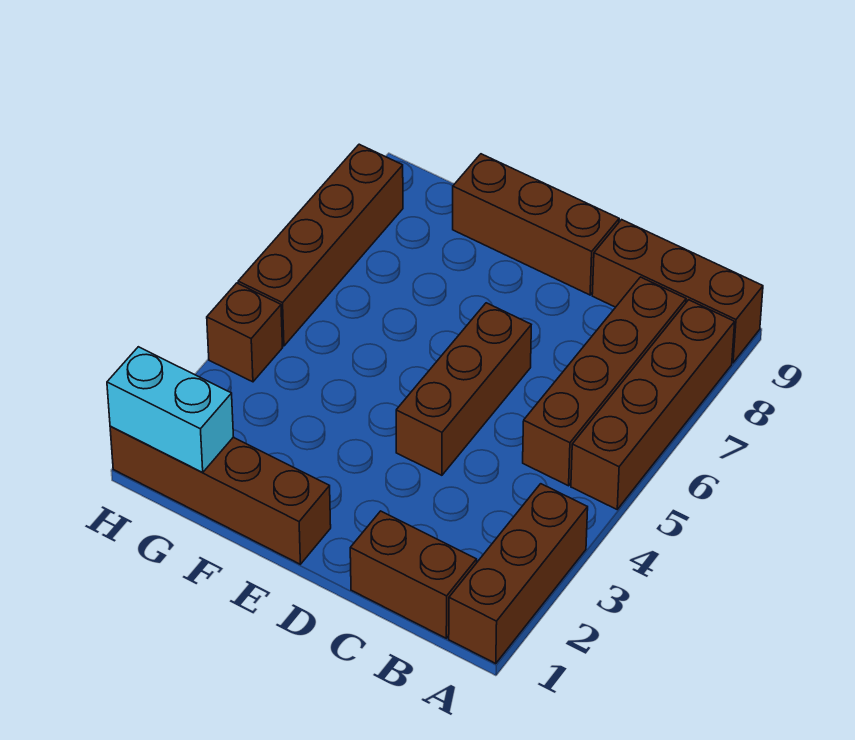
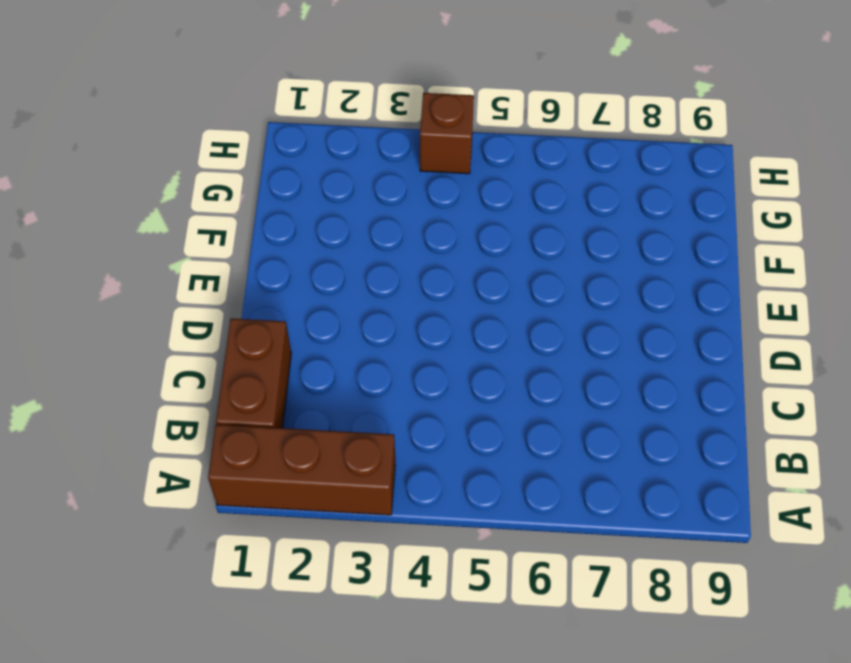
none -> brown 1x4 brick [571,300,735,509]
none -> brown 1x3 brick [592,220,763,363]

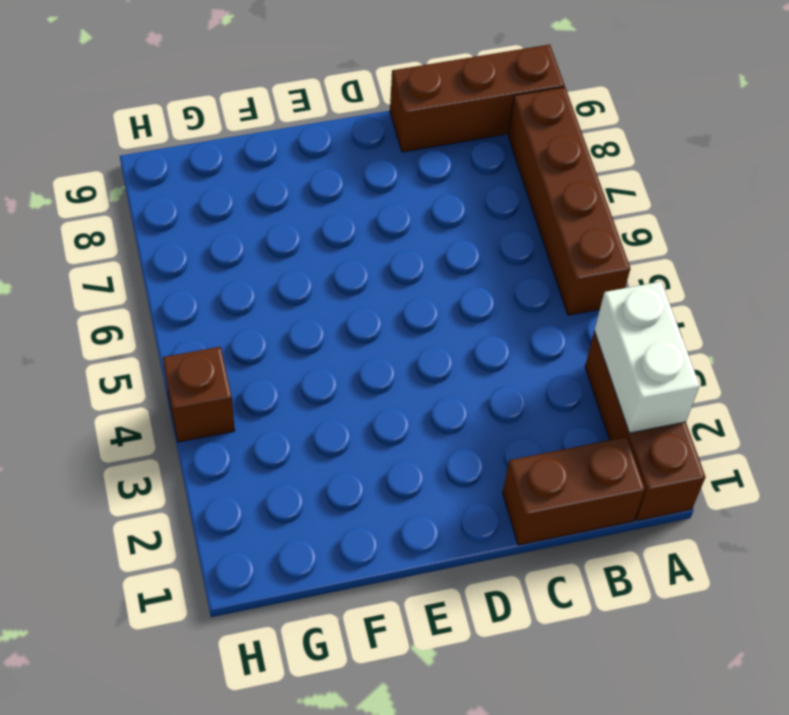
white 1x2 brick [594,282,700,433] -> none
none -> brown 1x4 brick [523,277,686,486]
none -> brown 1x3 brick [396,303,531,475]

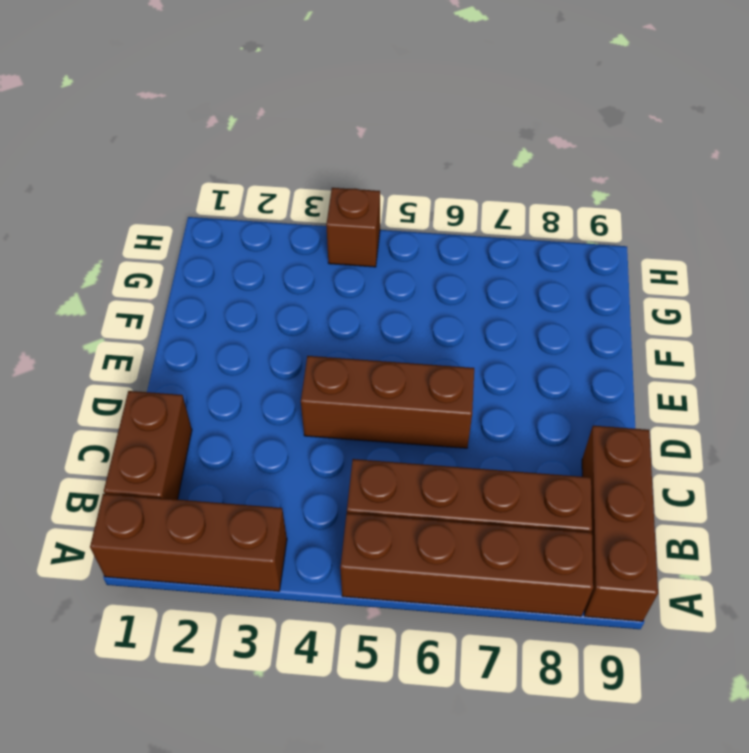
none -> brown 1x3 brick [453,154,619,295]
none -> brown 1x4 brick [110,426,331,564]

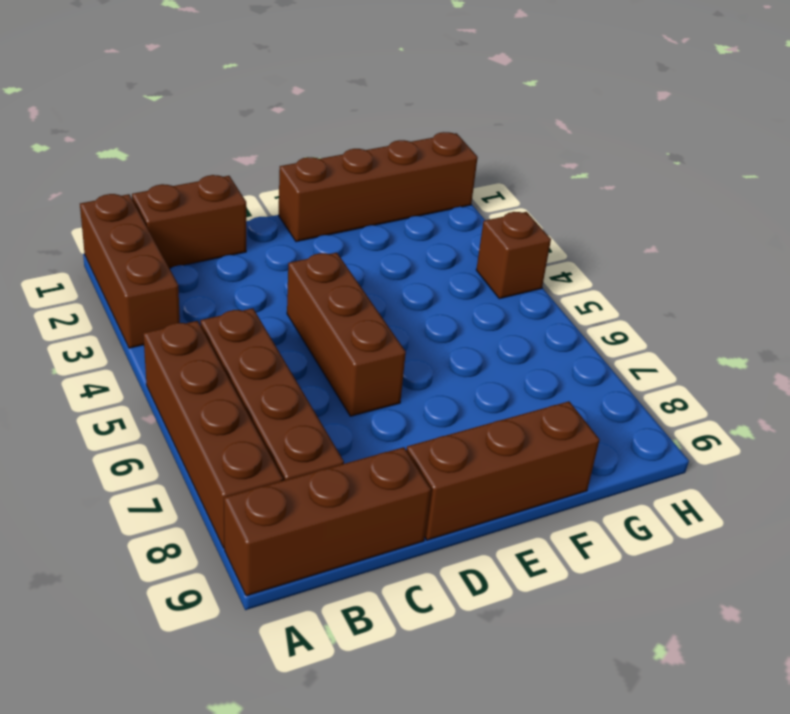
none -> brown 1x4 brick [238,144,403,346]
none -> cyan 1x2 brick [107,347,233,473]

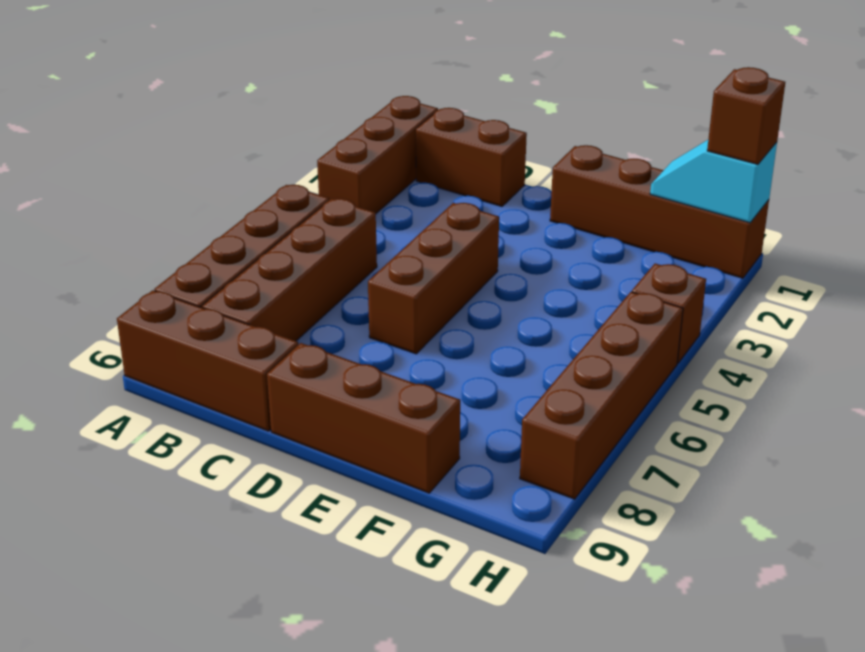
cyan 1x2 slope [650,140,777,223] -> cyan 1x2 brick [107,347,233,473]
brown 1x1 brick [707,67,785,164] -> none

